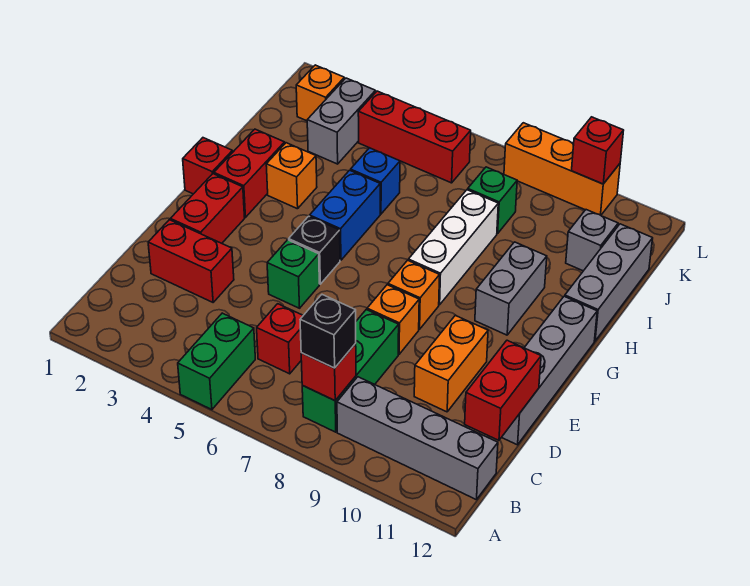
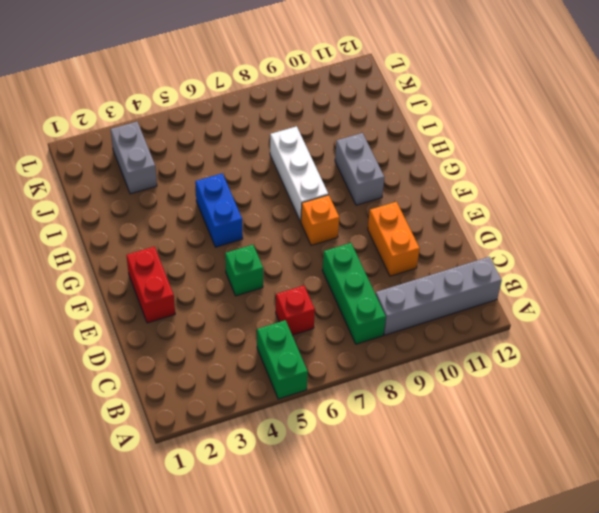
none -> red 1x2 brick [148,220,234,302]
none -> grey 1x4 brick [501,296,597,445]
none -> orange 1x1 brick [367,285,419,354]
none -> black 1x1 brick [289,216,340,284]

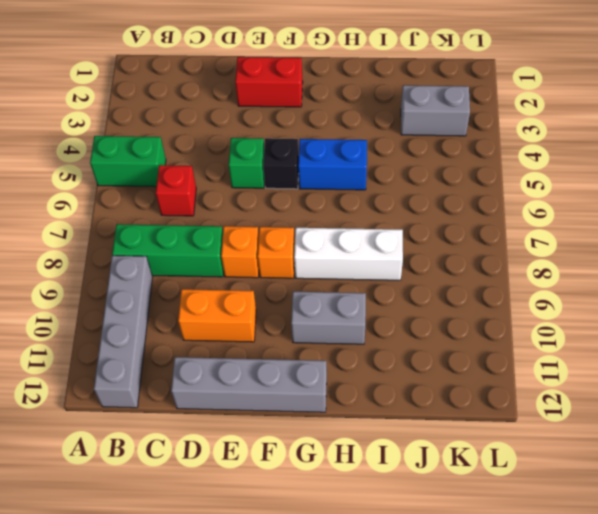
none -> red 1x2 brick [148,220,234,302]
none -> red 1x1 brick [183,138,233,194]
none -> red 1x2 brick [214,129,285,217]
none -> orange 1x1 brick [266,143,317,209]

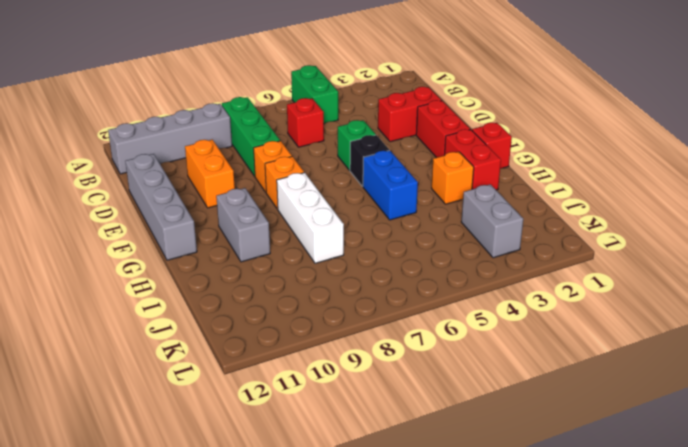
none -> grey 1x3 brick [565,224,653,341]
none -> blue 1x1 brick [351,148,400,214]
none -> green 1x1 brick [468,167,517,234]
none -> grey 1x1 brick [566,210,618,271]

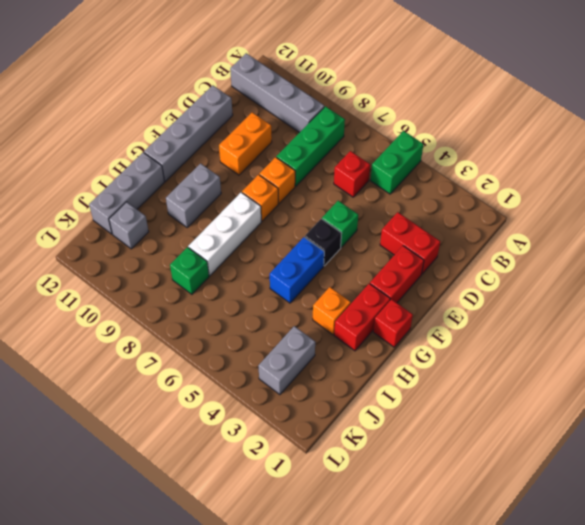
none -> blue 1x1 brick [351,148,400,214]
none -> orange 1x1 brick [296,65,344,121]
none -> red 1x3 brick [358,91,471,183]
none -> orange 1x3 brick [504,123,620,215]

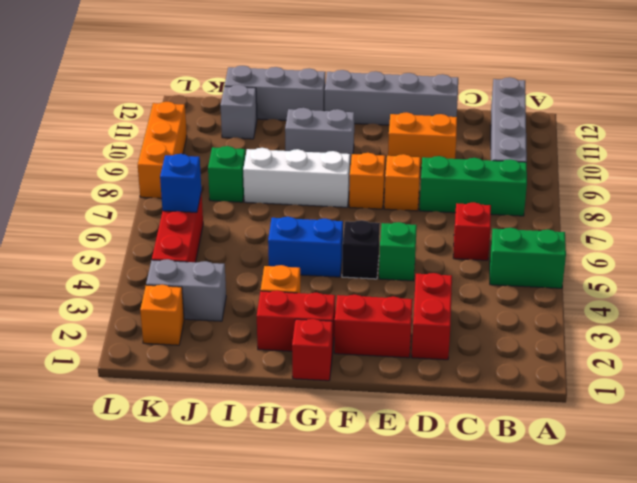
blue 1x1 brick [160,154,201,212] -> blue 1x1 brick moved to [351,148,400,214]
none -> red 1x1 brick [301,344,356,401]
none -> red 1x2 brick [465,340,541,440]
none -> red 1x1 brick [572,117,624,184]
none -> black 1x1 brick [300,295,356,368]

